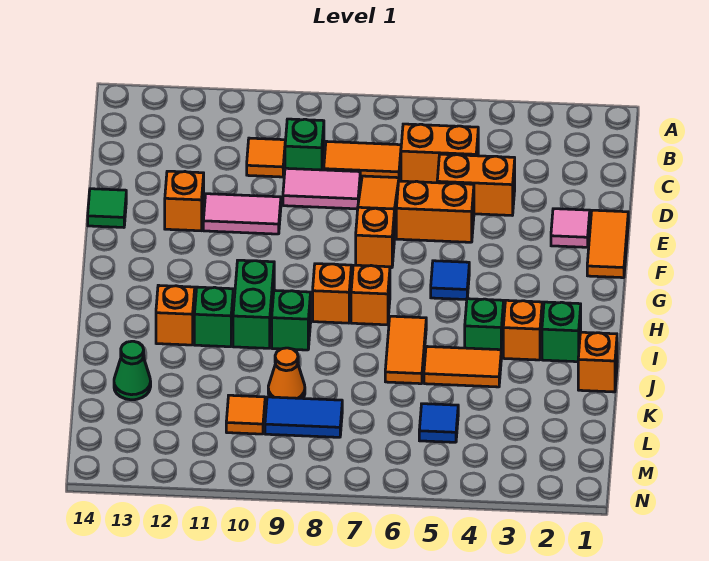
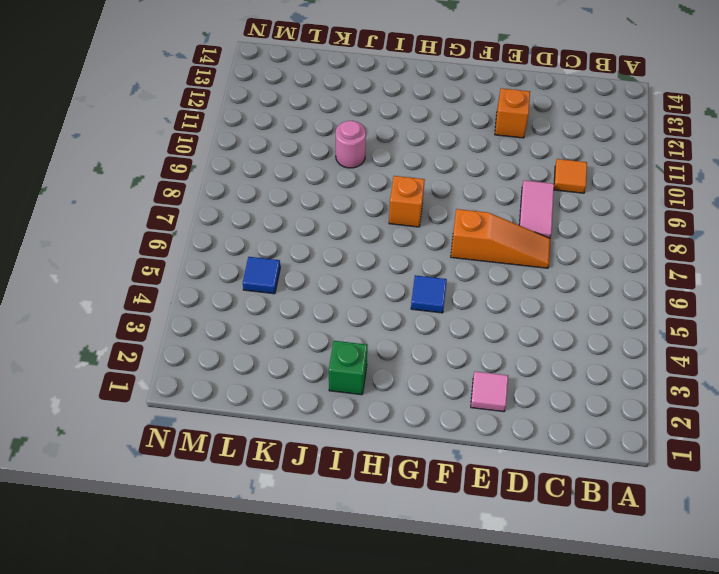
pink 1x1 round brick [336,121,366,168] -> none
none -> orange 1x2 brick [401,124,478,183]
none -> orange 1x2 tile [324,141,401,180]
none -> green 1x1 brick [285,119,324,170]
none -> orange 1x2 brick [437,154,515,215]

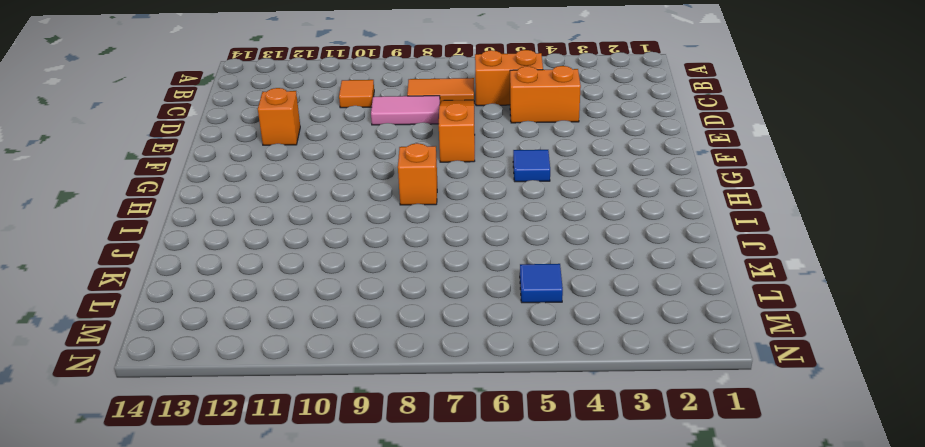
none -> green 1x1 brick [285,119,324,170]
none -> orange 1x2 tile [587,210,628,278]
none -> pink 1x1 tile [551,209,590,247]
none -> orange 1x2 brick [396,181,474,242]

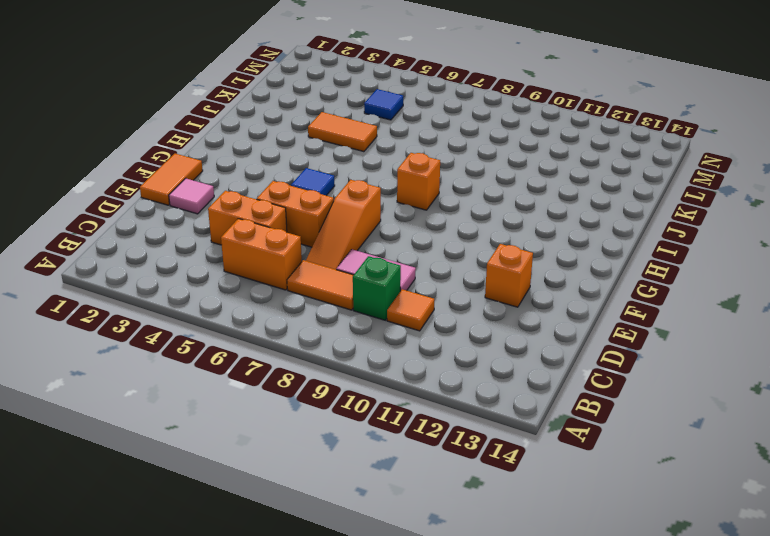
none -> pink 1x2 tile [203,194,281,234]
none -> green 1x1 tile [88,189,126,227]
none -> orange 1x1 brick [351,265,390,325]
none -> green 1x2 brick [233,260,274,348]

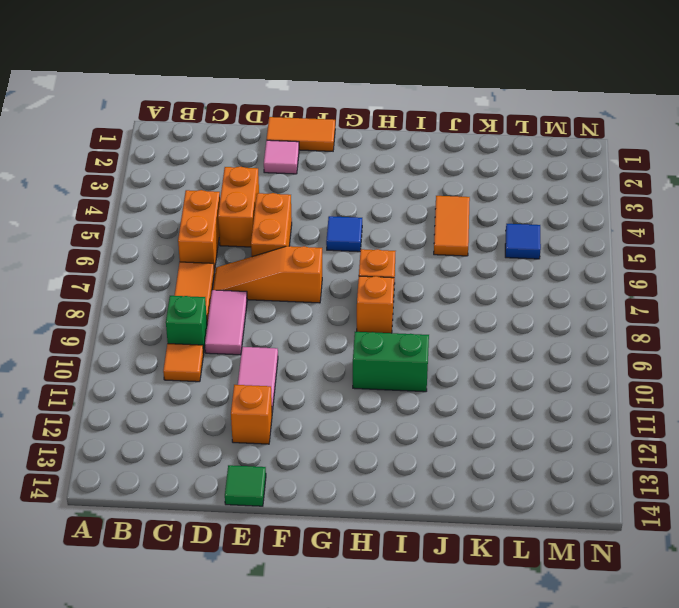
none -> green 1x1 brick [542,302,581,362]
none -> orange 1x1 brick [503,300,542,360]
none -> green 1x1 brick [465,299,504,358]
none -> orange 1x2 tile [385,316,426,384]

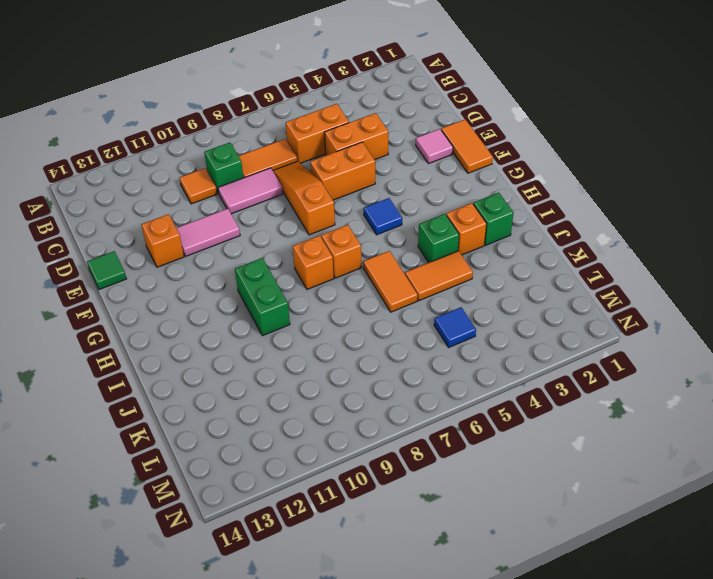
none -> green 1x1 brick [272,290,311,350]
none -> green 1x1 brick [194,287,233,347]
none -> orange 1x1 brick [156,285,195,345]
none -> orange 1x1 brick [578,332,617,392]

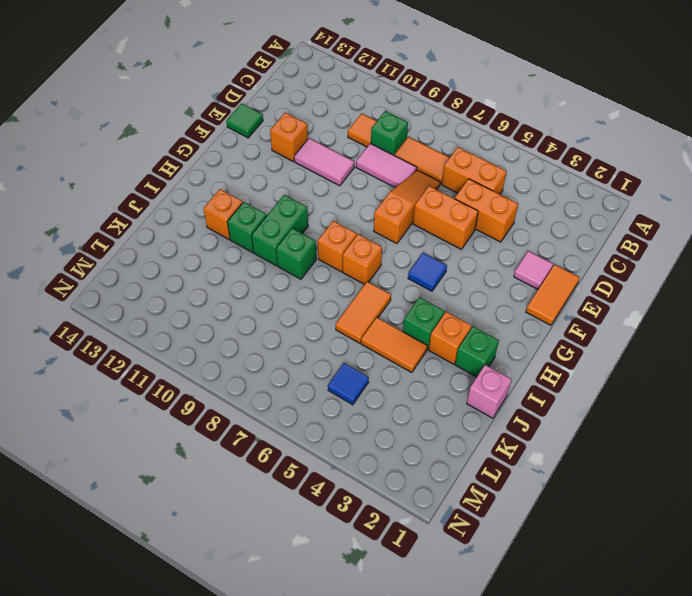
pink 1x1 brick [467,365,512,418] -> orange 1x1 brick [578,332,617,392]
none -> orange 1x1 cone [268,348,305,398]
none -> green 1x1 cone [114,341,151,400]
none -> blue 1x2 tile [265,397,342,437]
none -> orange 1x1 tile [226,395,265,434]

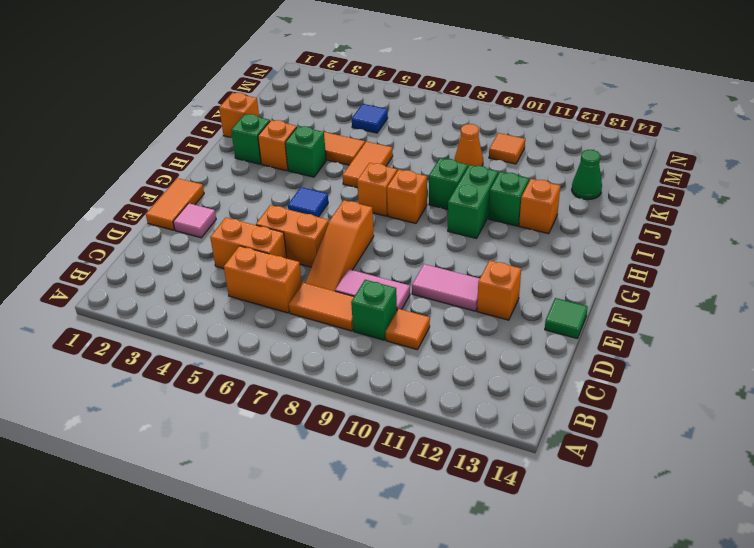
none -> blue 1x2 tile [265,397,342,437]

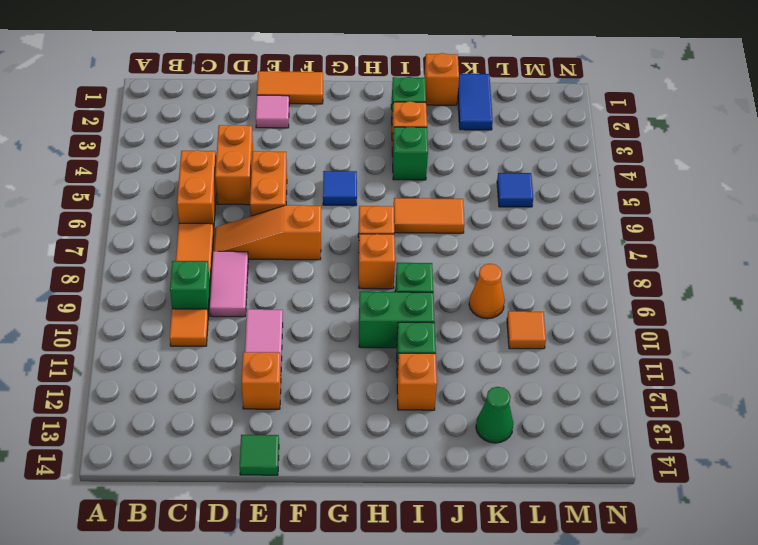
blue 1x2 tile [458,74,493,130] -> blue 1x2 tile moved to [265,397,342,437]
none -> orange 1x2 tile [424,346,501,387]

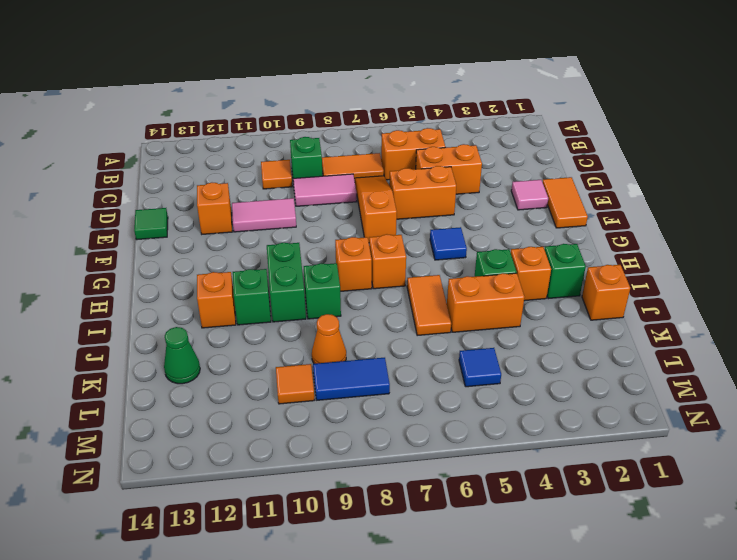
orange 1x2 brick [447,273,525,332] -> orange 1x2 tile [424,346,501,387]

